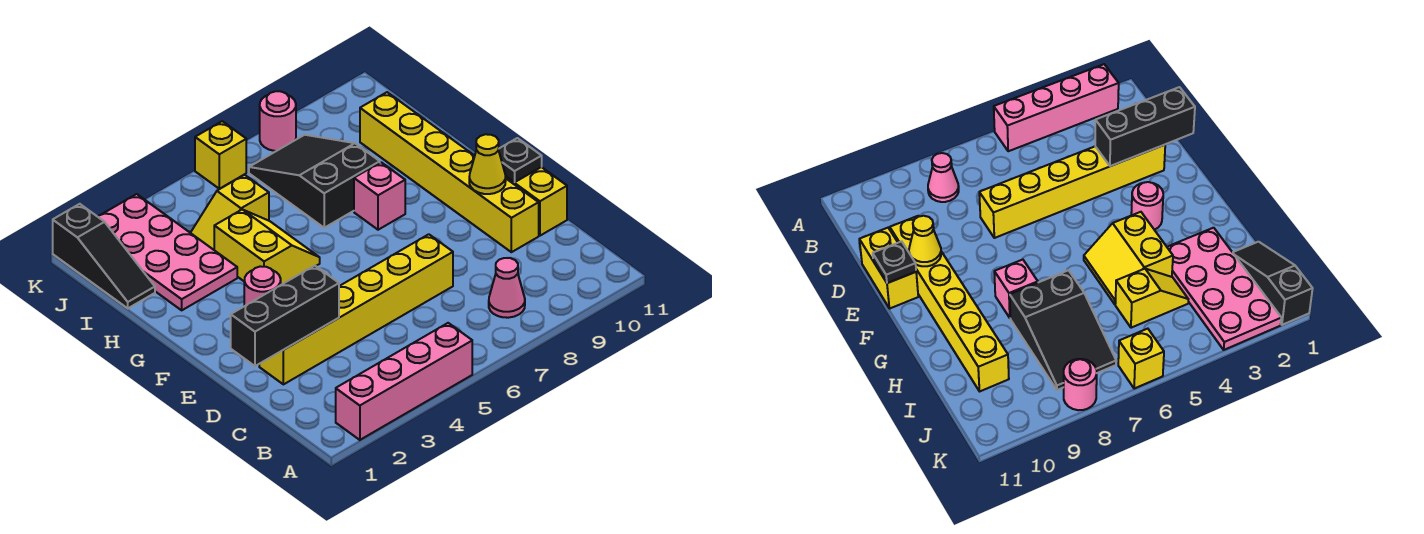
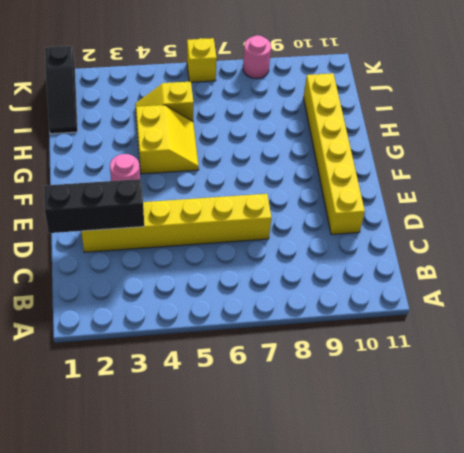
none -> pink 1x4 brick [336,323,472,440]
none -> pink 1x1 cone [489,258,525,318]
none -> yellow 1x2 brick [506,167,567,236]

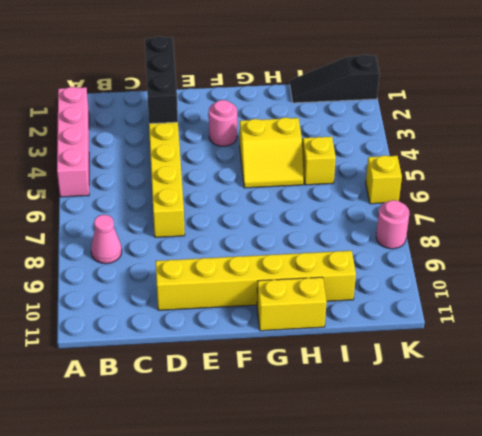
yellow 1x2 brick [257,277,327,331] -> yellow 1x2 brick moved to [506,167,567,236]
none -> pink 1x1 brick [354,162,405,230]
none -> pink 2x4 plate [98,194,237,310]
none -> black 2x3 slope [249,135,380,228]

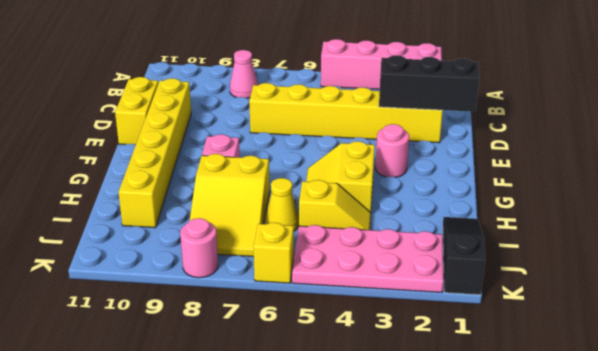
yellow 2x3 slope [190,154,269,257] -> black 2x3 slope [249,135,380,228]
yellow 1x1 cone [265,178,299,231] -> yellow 1x1 cone moved to [469,134,506,194]
pink 2x4 plate [292,225,443,292] -> pink 2x4 plate turned to [98,194,237,310]
none -> black 1x1 plate [498,138,542,182]

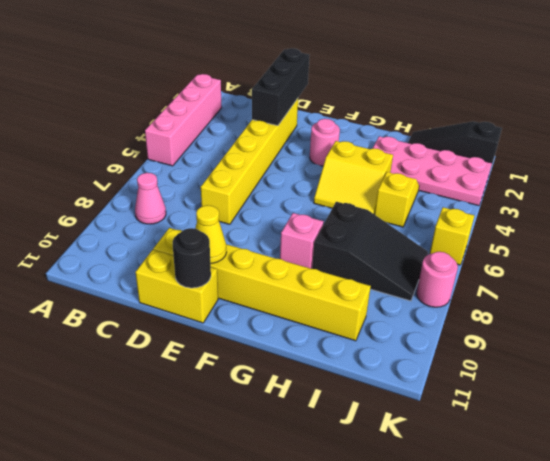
black 1x1 round brick [173,228,211,288] -> black 1x1 plate [498,138,542,182]

